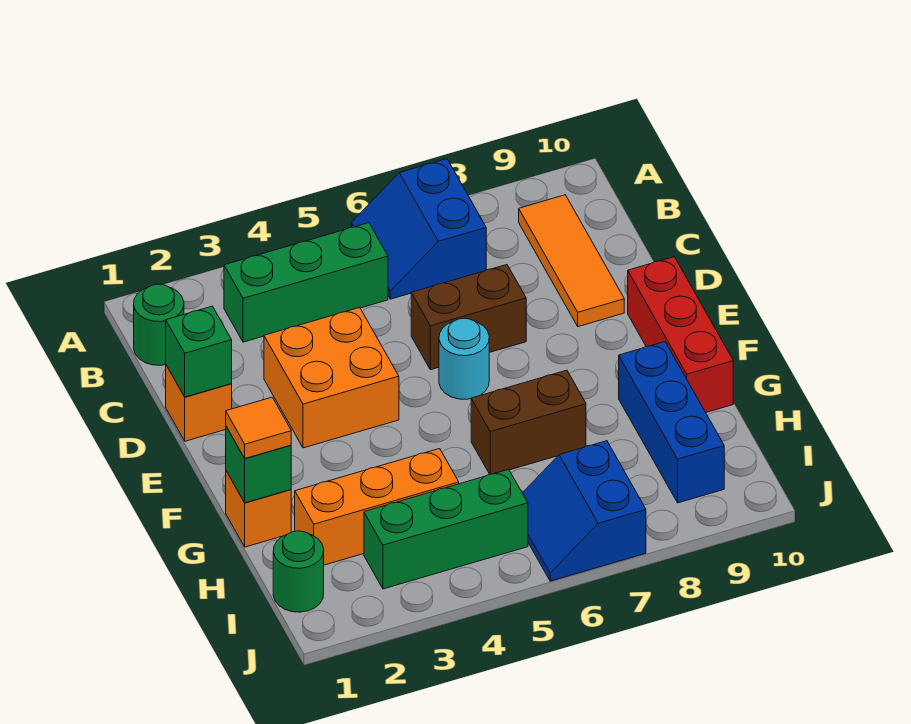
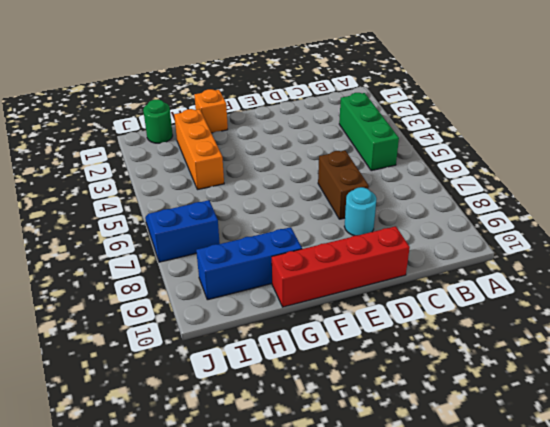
cyan 1x1 round brick [344,187,377,236] -> cyan 1x1 round brick moved to [439,318,489,399]
red 1x4 brick [272,226,410,307] -> red 1x3 brick [628,257,733,412]
none -> blue 2x2 slope [351,159,486,299]
none -> green 1x1 round brick [134,284,184,365]
none -> orange 1x3 tile [519,195,624,327]

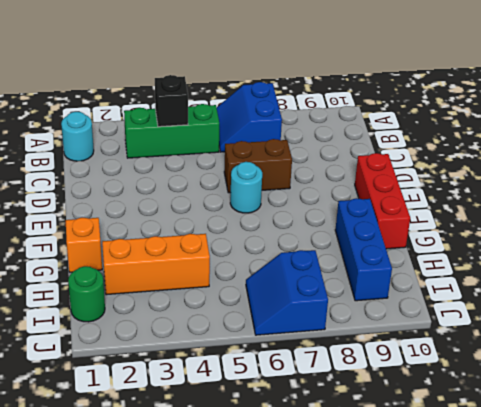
cyan 1x1 round brick [61,112,94,161] -> green 1x1 round brick [134,284,184,365]
black 1x1 brick [155,75,188,127] -> none
none -> orange 1x3 tile [519,195,624,327]
none -> orange 1x1 brick [166,365,232,441]
none -> orange 2x2 brick [264,308,399,448]

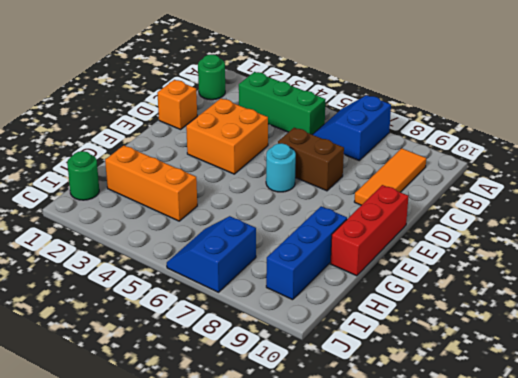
none -> orange 1x1 brick [226,471,291,547]
none -> brown 1x2 brick [471,370,586,474]
none -> green 1x3 brick [364,469,528,589]

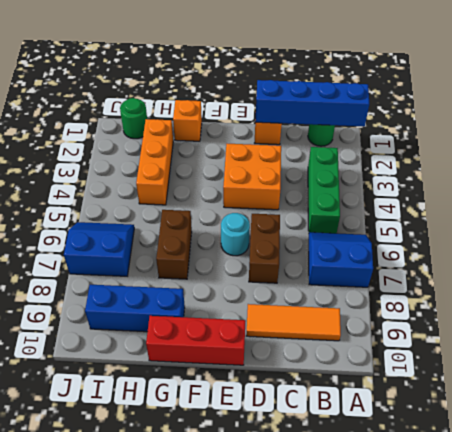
blue 1x4 brick [255,80,369,127] -> green 1x1 brick [166,306,232,397]
none -> green 1x3 brick [364,469,528,589]
none -> green 1x1 brick [226,427,291,503]
none -> orange 1x1 tile [226,397,291,458]

